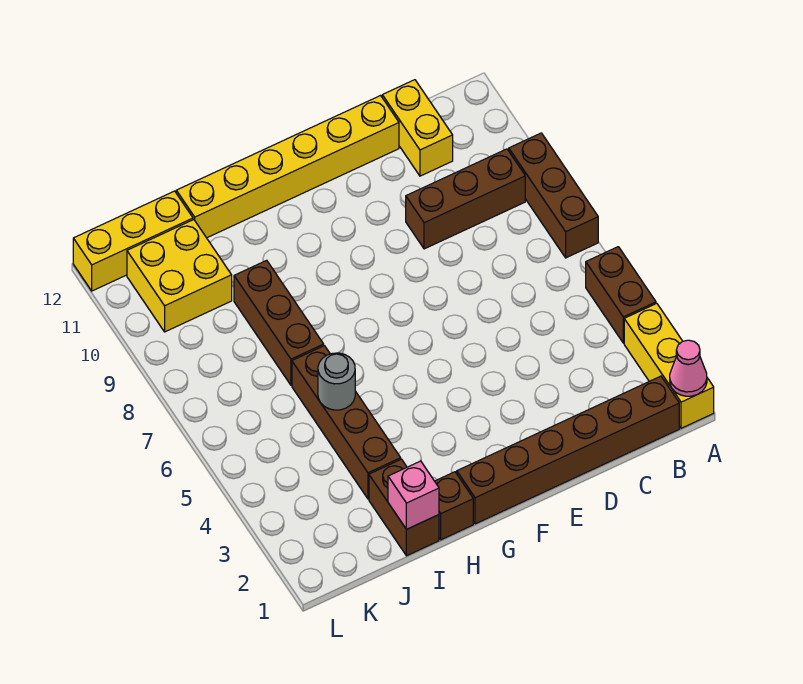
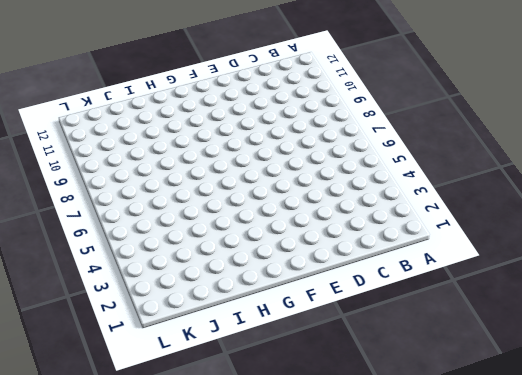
none -> yellow 1x3 brick [624,303,714,428]
none -> brown 1x2 brick [586,247,656,343]
none -> brown 1x3 brick [509,133,598,258]

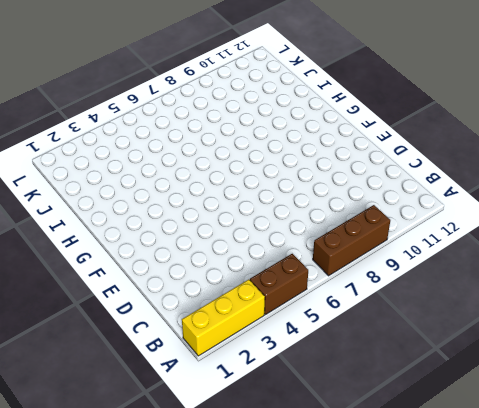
none -> brown 1x6 brick [457,376,679,524]
none -> brown 1x3 brick [406,149,525,249]
none -> yellow 1x2 brick [382,80,453,176]

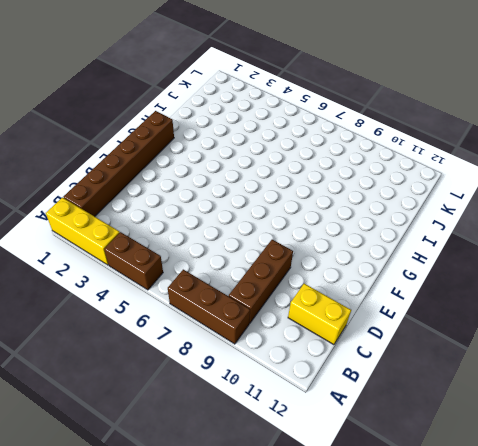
none -> yellow 1x6 brick [176,96,399,238]
none -> brown 1x1 brick [435,472,473,540]
none -> brown 1x2 brick [369,459,439,556]

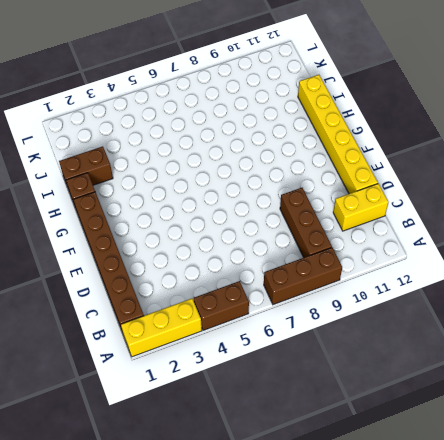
none -> brown 1x4 brick [292,346,401,499]
none -> brown 1x3 brick [234,260,324,385]
none -> yellow 2x2 brick [127,220,232,332]

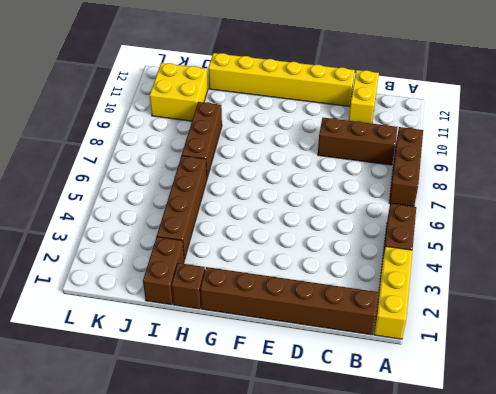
none -> yellow 1x3 brick [73,191,193,291]
none -> pink 1x1 cone [670,340,707,396]
none -> pink 1x1 brick [388,461,439,529]

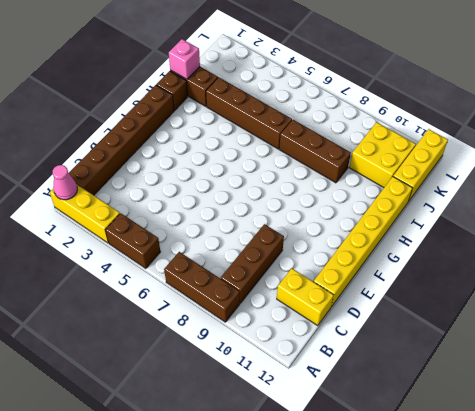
none -> grey 1x1 round brick [318,353,355,410]

